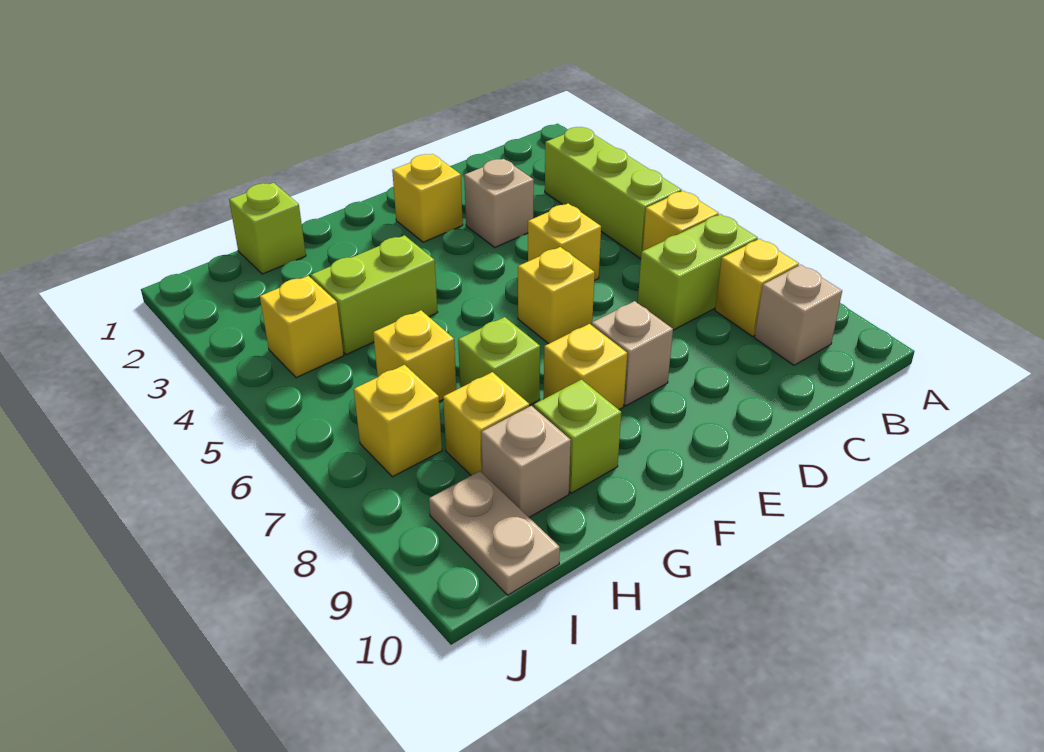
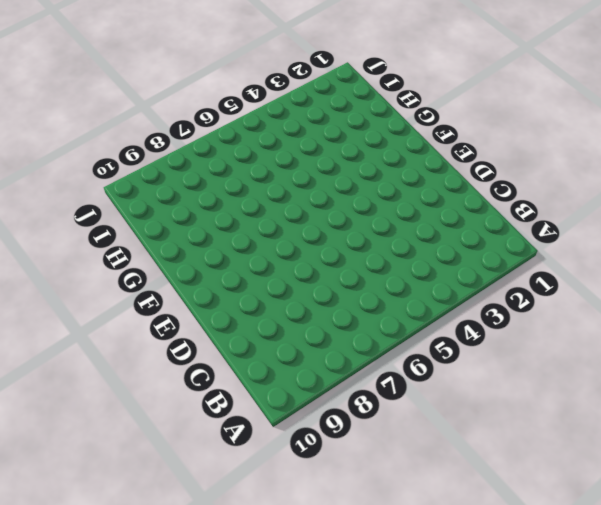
none -> lime 1x3 brick [545,127,682,258]
none -> yellow 1x1 brick [643,191,719,251]
none -> lime 1x2 brick [638,214,758,330]

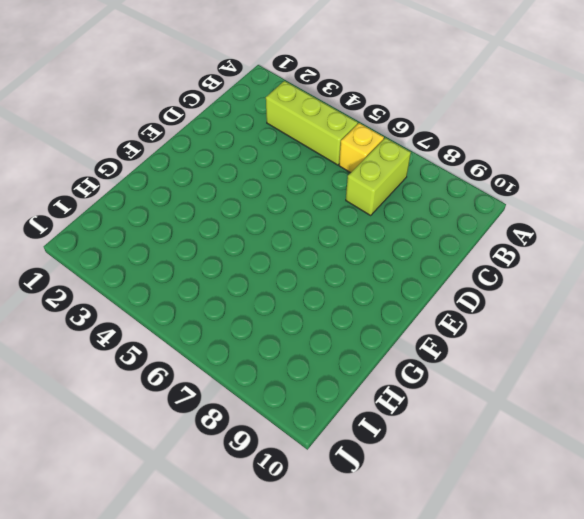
none -> yellow 1x1 brick [715,239,799,336]
none -> tan 1x1 brick [755,265,842,365]
none -> tan 1x1 brick [464,159,534,247]

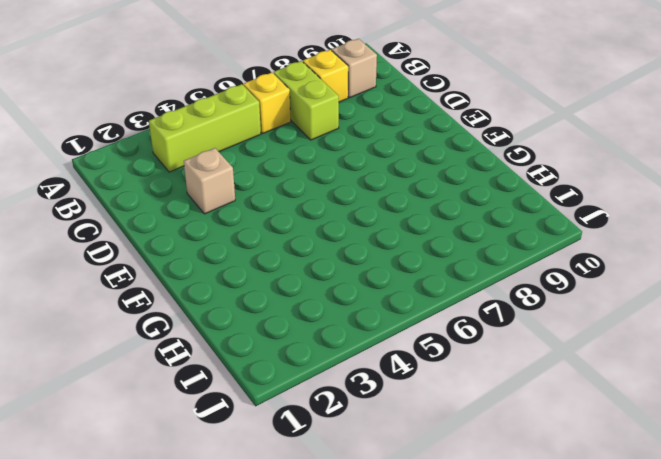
none -> yellow 1x1 brick [528,203,601,281]
none -> yellow 1x1 brick [392,154,463,242]
none -> yellow 1x1 brick [518,247,595,344]

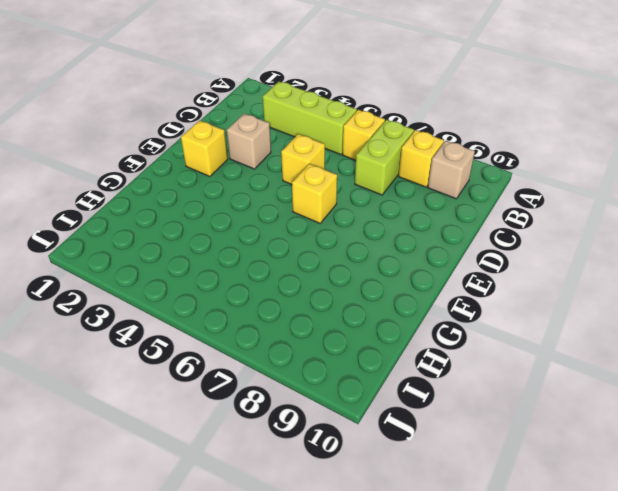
none -> tan 1x1 brick [592,301,673,406]
none -> yellow 1x1 brick [544,324,627,409]
none -> lime 1x2 brick [311,235,438,355]

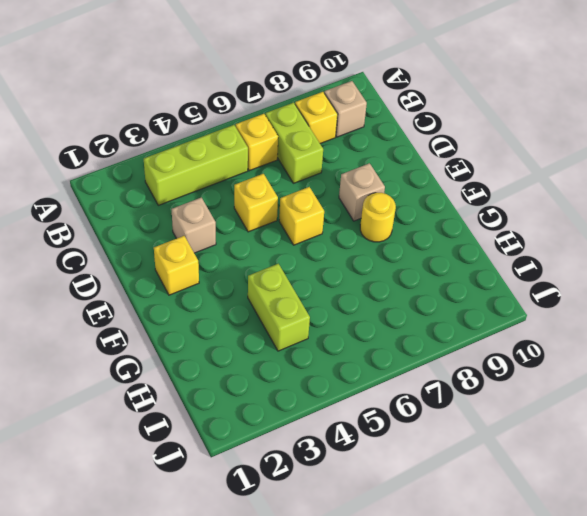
yellow 1x1 round brick [360,193,396,242] -> yellow 1x1 brick [544,324,627,409]
none -> lime 1x1 brick [458,317,540,405]
none -> lime 1x1 brick [534,379,621,493]
none -> lime 1x1 brick [229,183,306,274]

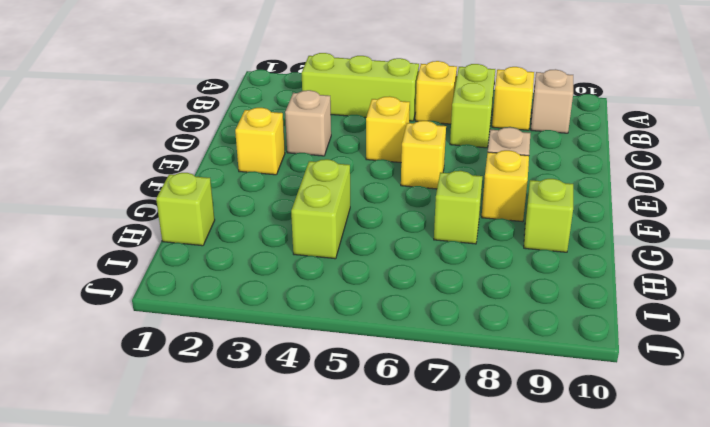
none -> yellow 1x1 brick [373,310,456,401]
none -> yellow 1x1 brick [443,372,529,475]
none -> tan 1x1 brick [481,406,571,517]

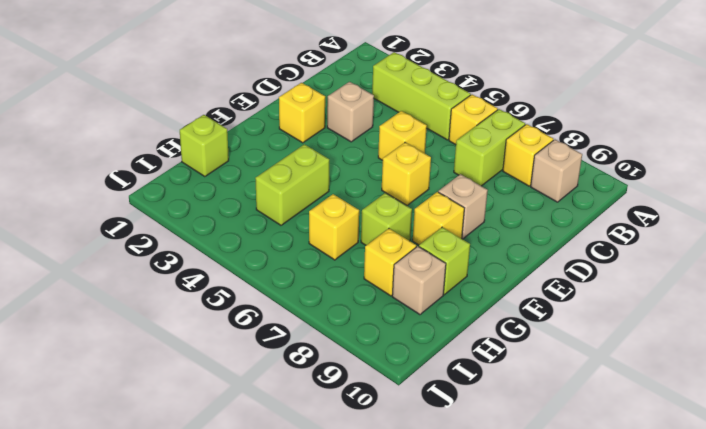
none -> yellow 1x1 brick [260,276,344,378]
none -> yellow 1x1 brick [354,365,442,477]
none -> tan 1x2 plate [429,471,560,595]

